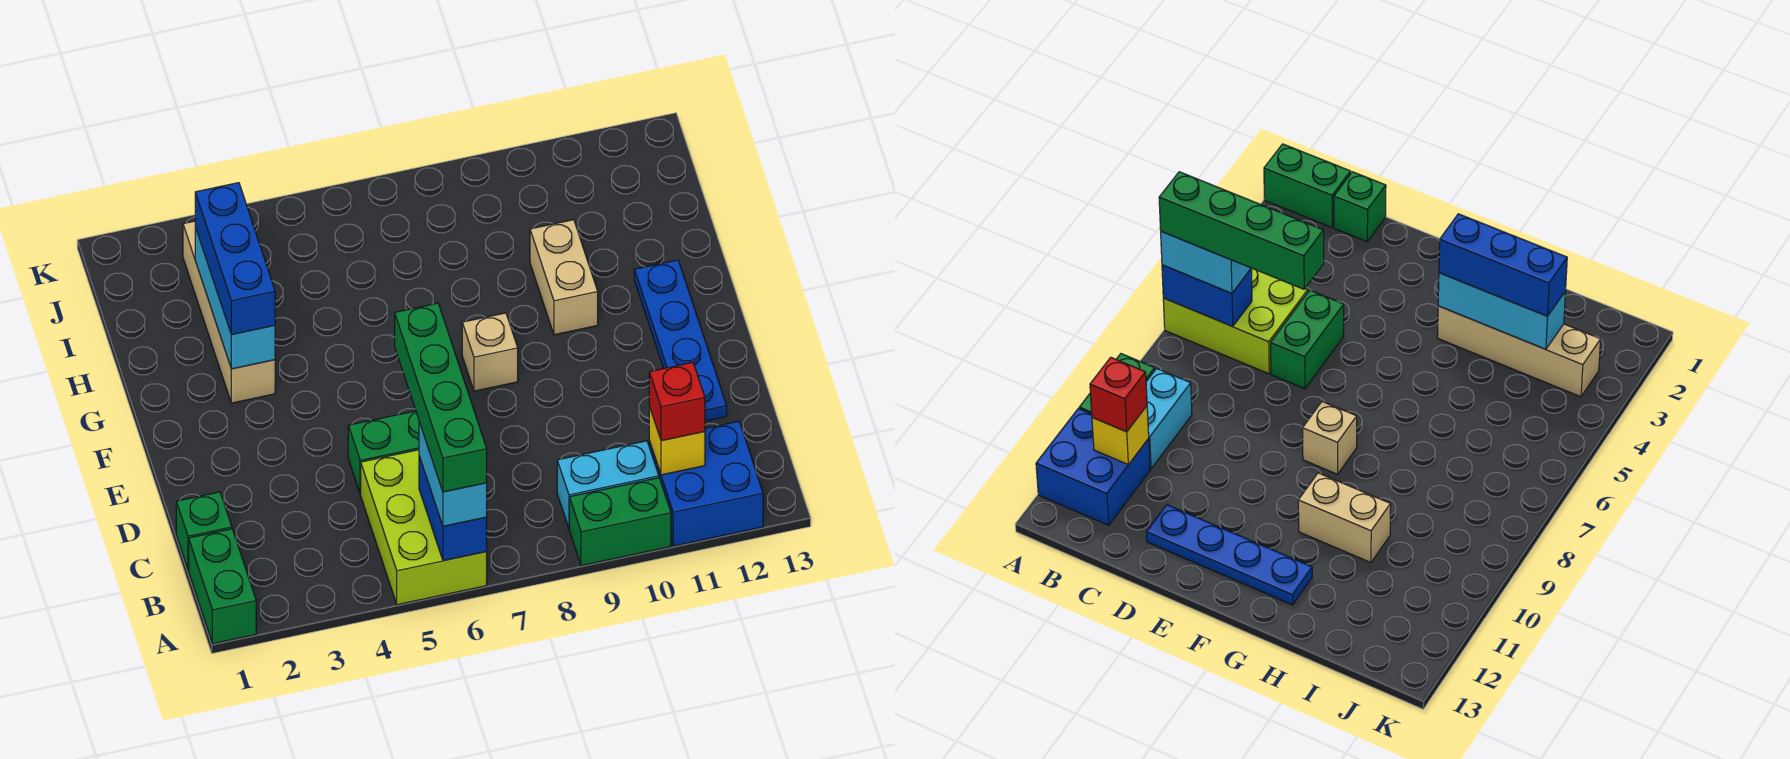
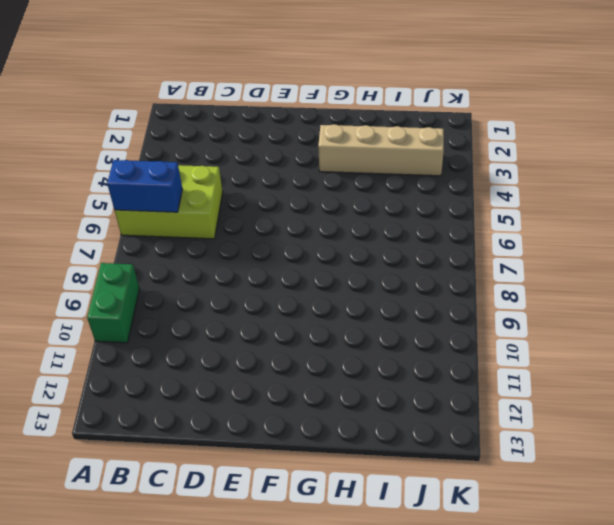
none -> green 1x2 brick [189,529,256,644]
none -> blue 2x2 brick [649,421,763,546]
none -> cyan 1x2 brick [557,441,659,528]

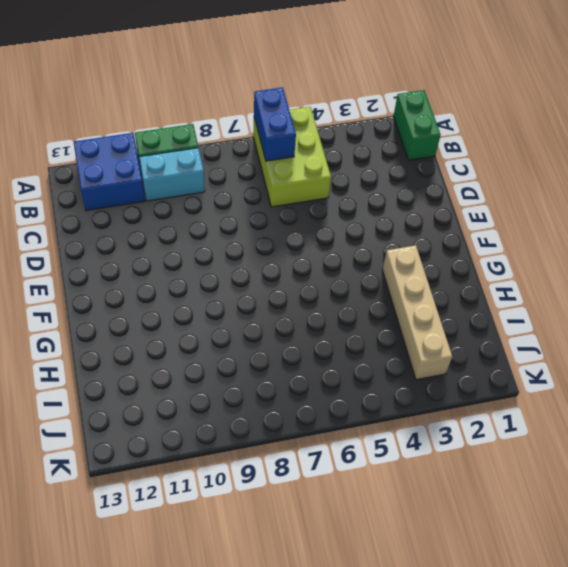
none -> green 1x1 brick [176,492,232,570]
none -> green 1x2 brick [348,411,419,494]
none -> blue 1x4 plate [634,260,727,421]

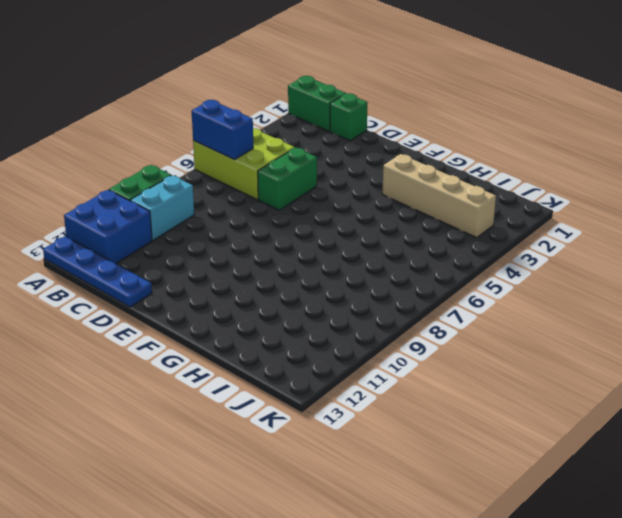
blue 1x4 plate [43,236,152,307] -> blue 1x4 plate moved to [634,260,727,421]
none -> tan 1x1 brick [462,313,518,391]
none -> tan 1x2 brick [530,220,598,335]
none -> yellow 1x1 brick [649,407,705,475]

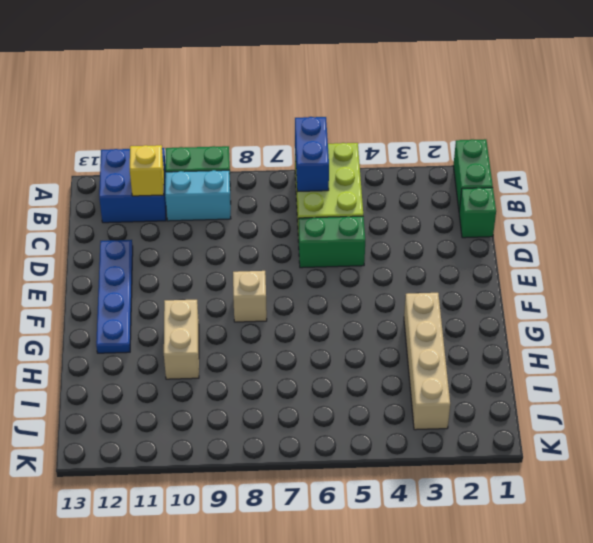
none -> cyan 1x3 brick [195,227,275,369]
none -> cyan 1x2 brick [419,422,487,526]
none -> red 1x1 brick [649,362,705,441]

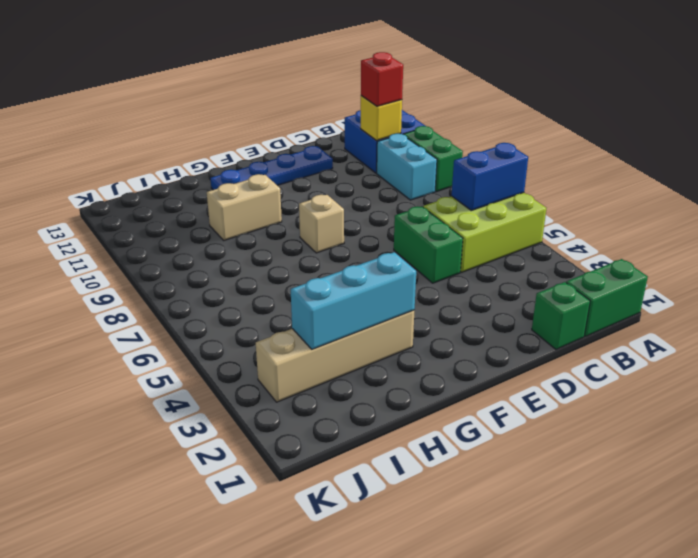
none -> cyan 1x2 brick [419,422,487,526]
none -> blue 1x3 brick [195,183,275,335]
none -> green 1x4 brick [395,303,487,492]

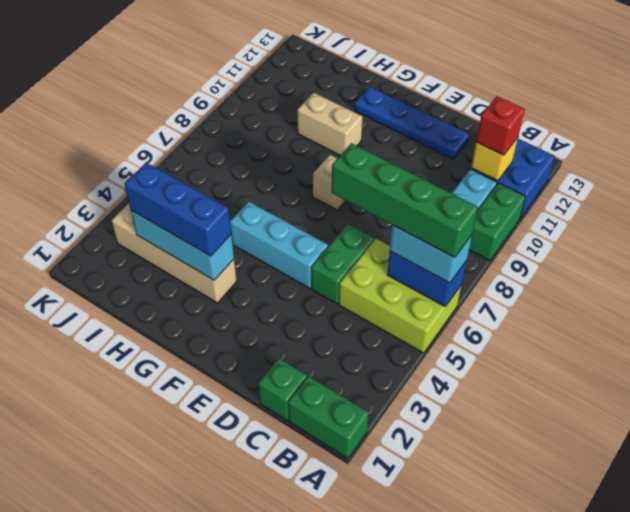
cyan 1x3 brick [230,201,328,288] -> none

